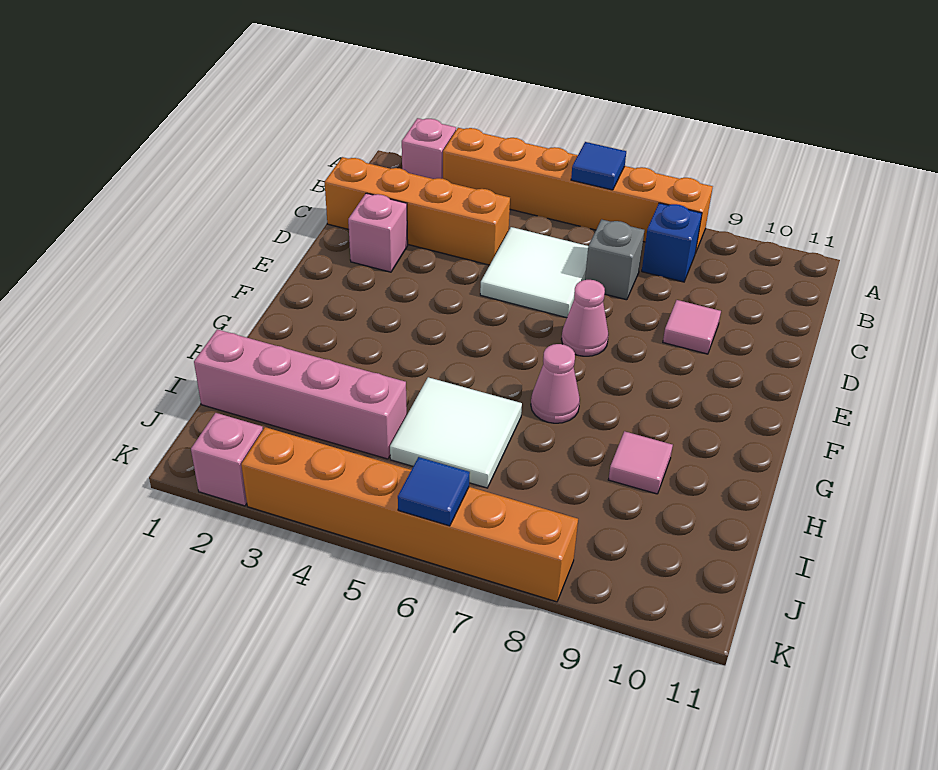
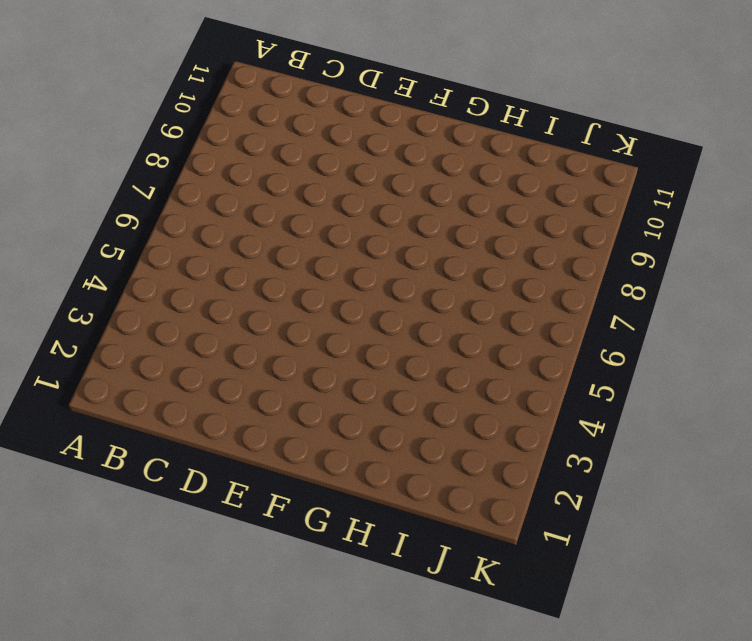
none -> pink 1x1 brick [402,118,456,179]
none -> orange 1x6 brick [443,128,713,253]
none -> blue 1x1 brick [642,203,702,282]

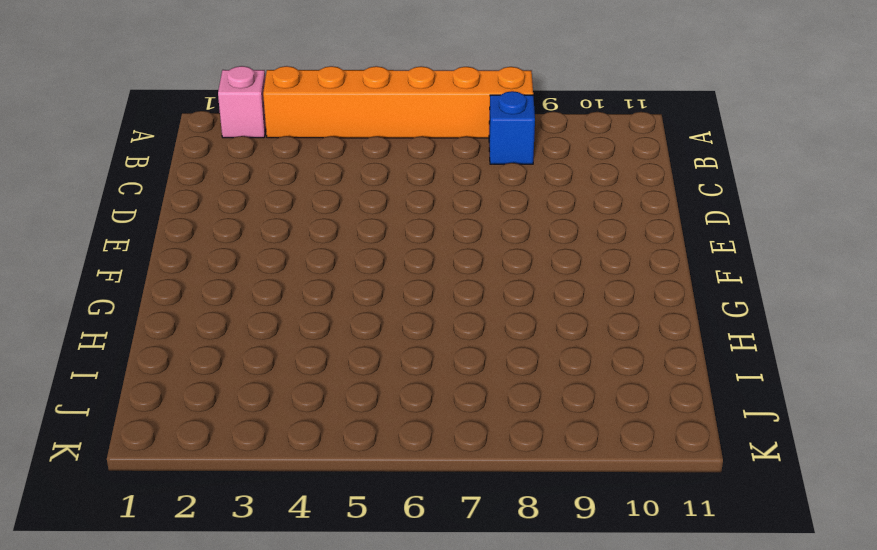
none -> orange 1x4 brick [325,157,510,265]
none -> white 2x2 tile [480,227,588,318]
none -> grey 1x1 brick [585,219,644,300]

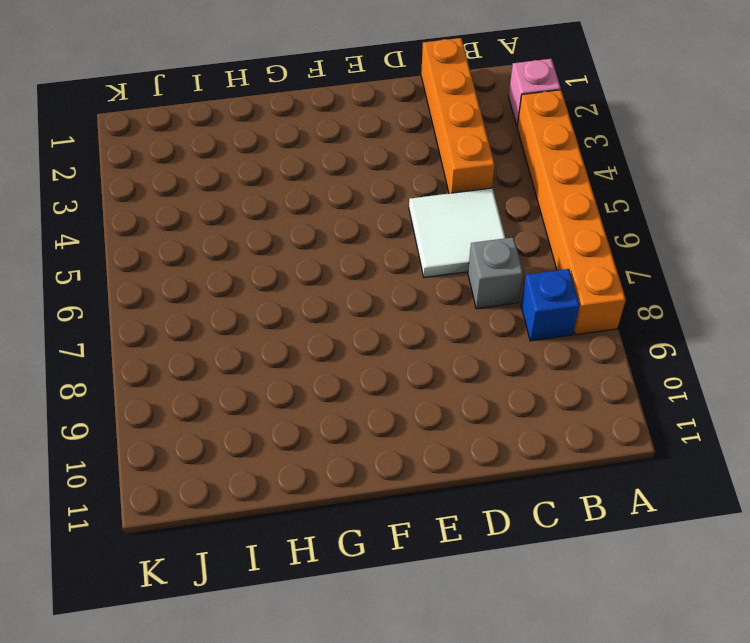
none -> pink 1x1 brick [348,193,408,272]
none -> pink 1x1 tile [663,300,721,354]
none -> pink 1x1 cone [561,280,608,356]

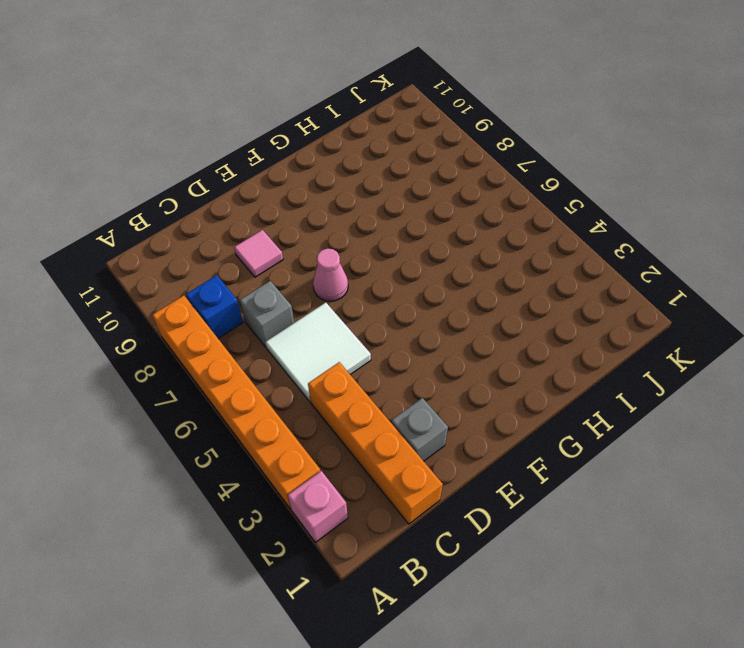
grey 1x1 brick [391,398,448,461] -> pink 1x1 brick [348,193,408,272]
none -> pink 1x1 cone [531,344,580,423]
none -> white 2x2 tile [390,377,522,488]
none -> pink 1x1 tile [608,431,673,494]

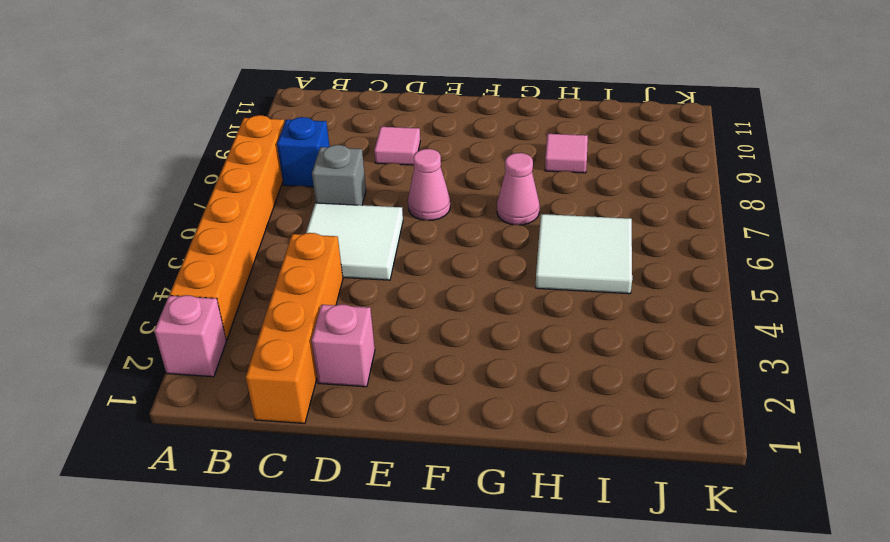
none -> pink 1x4 brick [194,329,407,459]
none -> pink 1x1 brick [191,413,263,506]
none -> orange 1x6 brick [241,427,578,602]

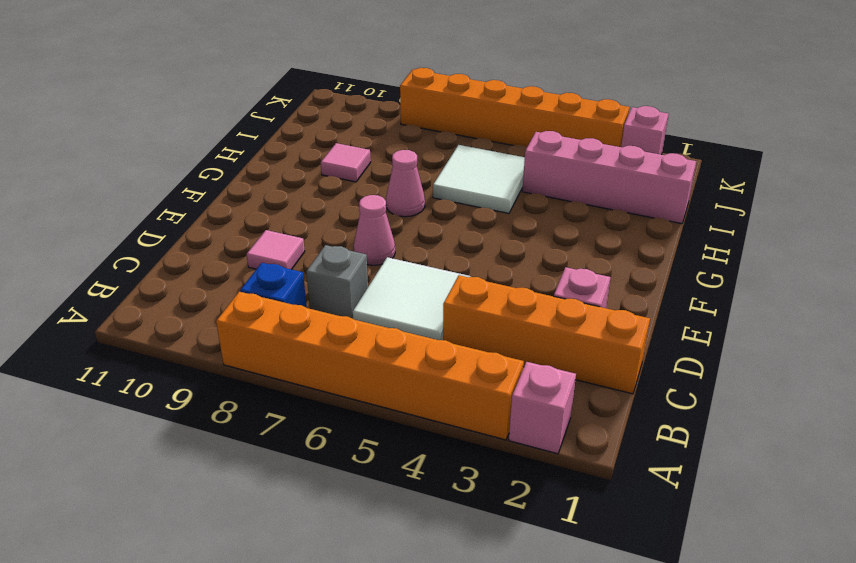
none -> blue 1x1 tile [571,142,626,190]
none -> blue 1x1 tile [398,457,470,526]

